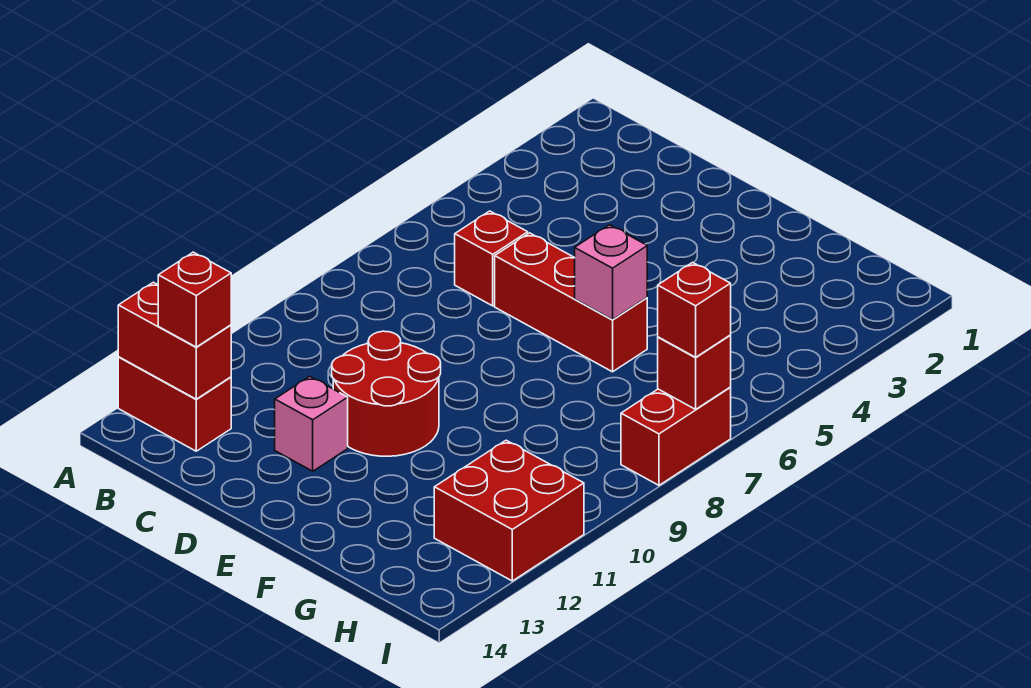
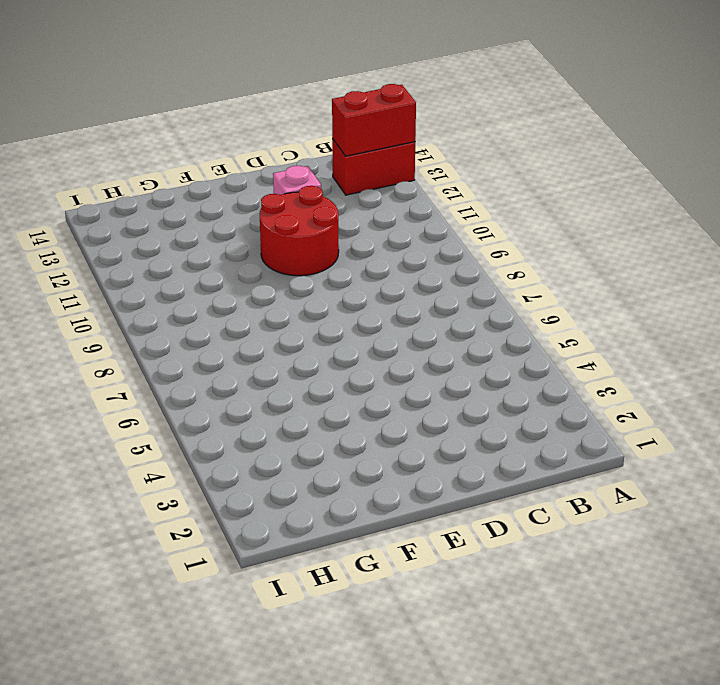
none -> red 1x1 brick [455,211,528,306]
none -> red 1x3 brick [495,233,647,372]
none -> red 2x2 brick [434,440,584,581]

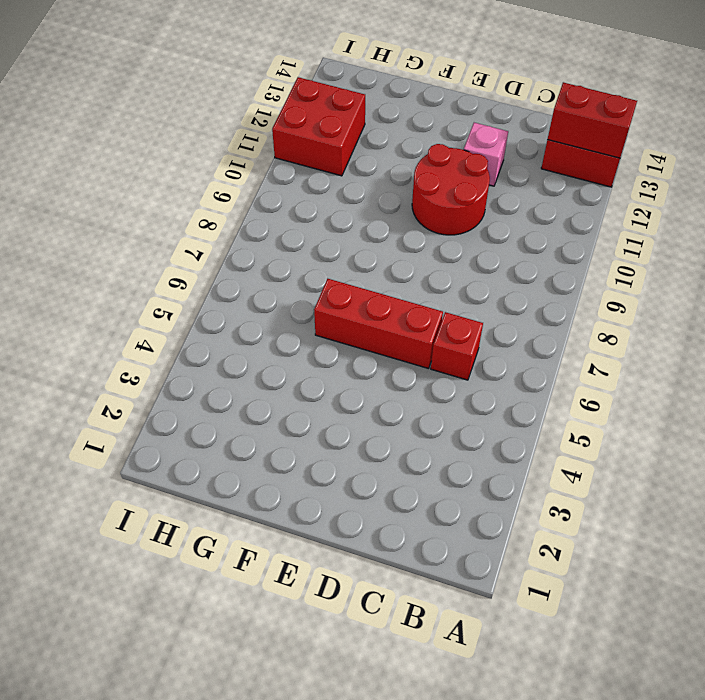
none -> red 1x2 brick [621,388,731,485]
none -> pink 1x1 brick [575,225,647,320]
none -> red 1x1 brick [658,335,731,409]

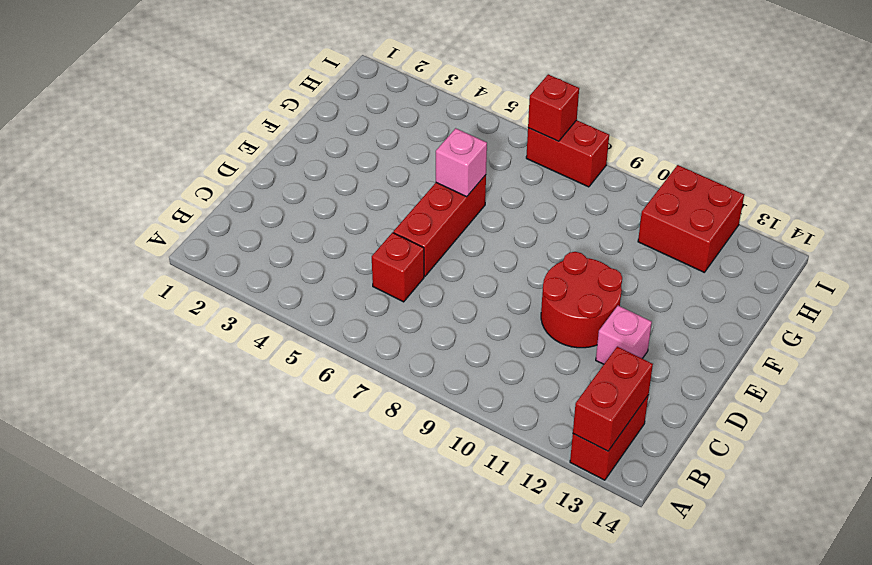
none -> red 1x1 brick [158,252,231,347]
none -> red 1x1 brick [658,262,731,357]

